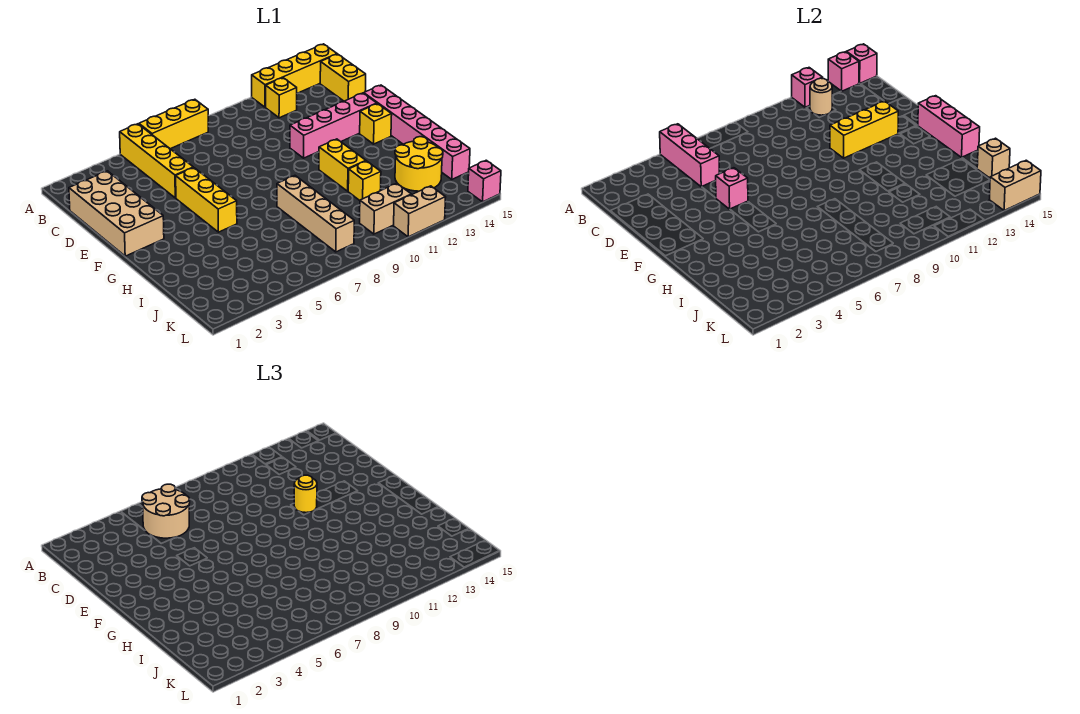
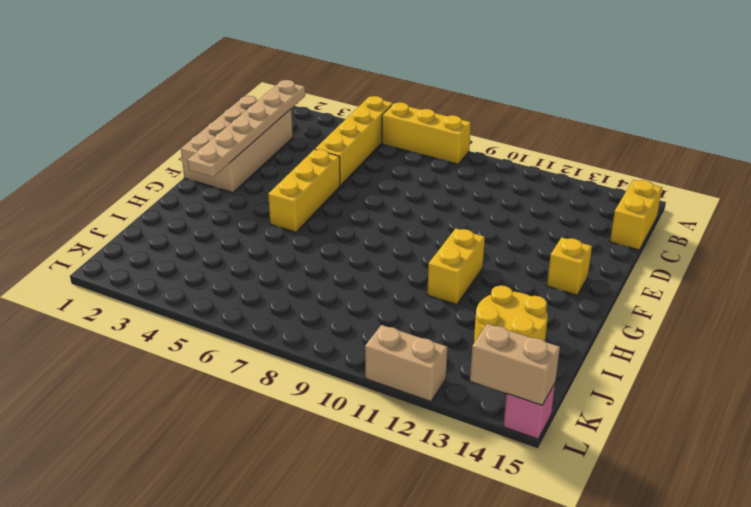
tan 1x6 plate [188,80,305,177] -> none
none -> yellow 1x4 brick [252,44,337,107]
none -> yellow 1x1 brick [266,78,297,118]
none -> pink 1x4 brick [290,93,377,158]

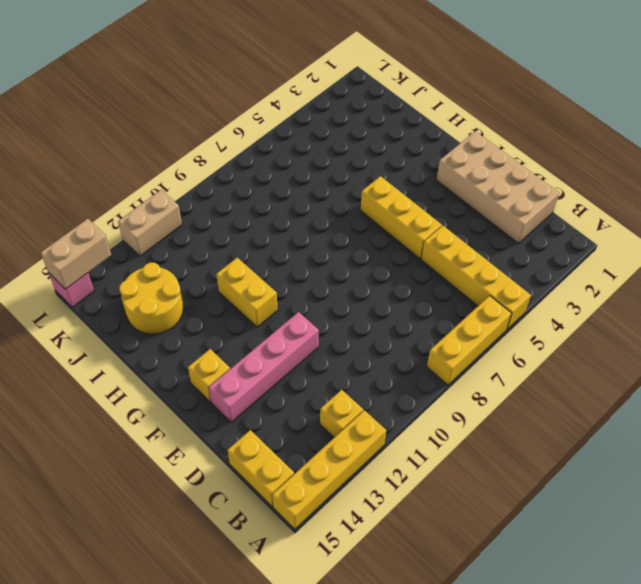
none -> pink 1x6 brick [364,85,470,179]
none -> tan 1x4 brick [277,176,354,252]
none -> yellow 1x1 brick [348,161,381,200]

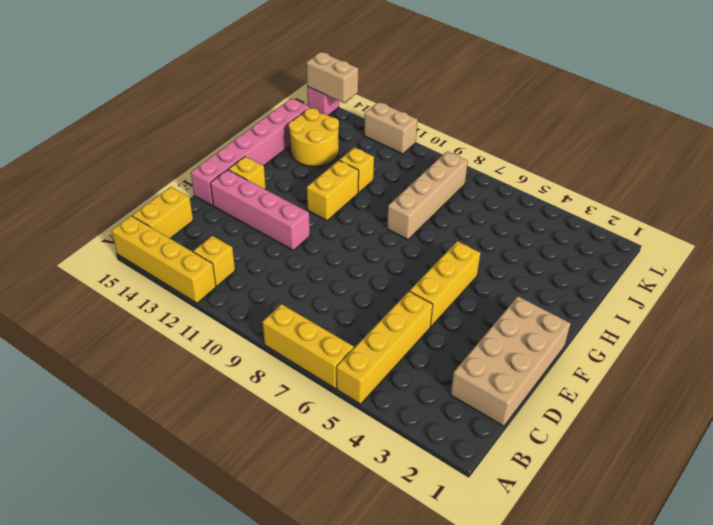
none -> tan 1x2 brick [360,183,411,234]
none -> pink 1x3 brick [660,124,719,187]
none -> pink 1x1 brick [792,68,823,107]

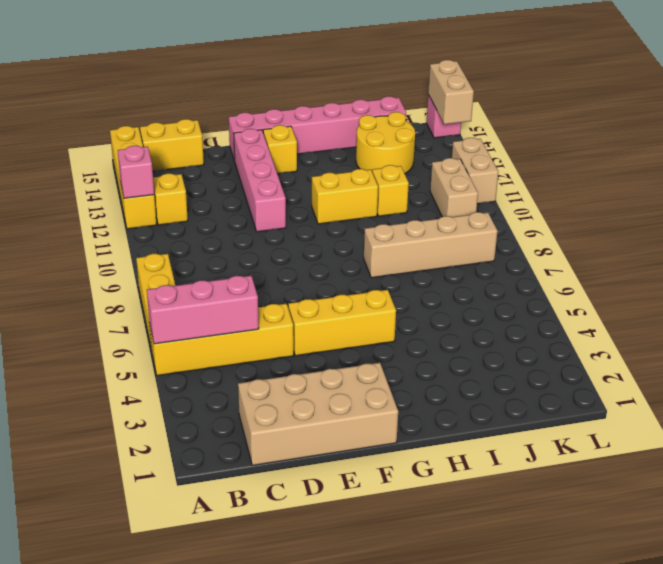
none -> pink 1x1 brick [828,52,859,91]
none -> pink 1x1 brick [847,44,877,83]
none -> tan 1x1 round brick [810,78,832,115]

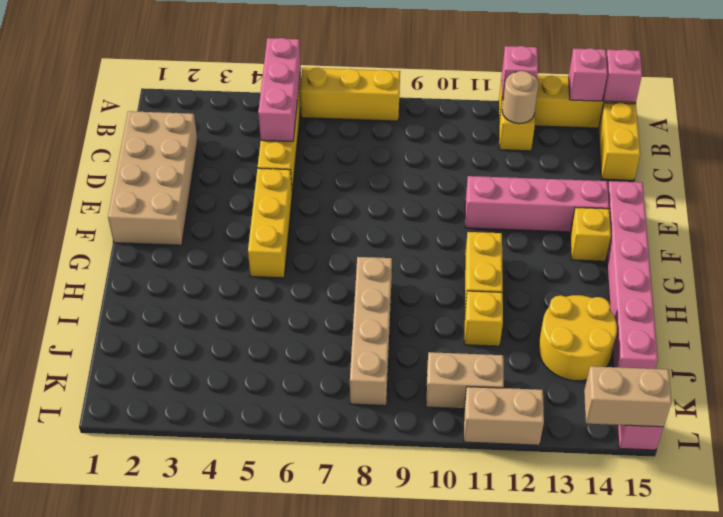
none -> pink 1x1 brick [716,168,748,209]
none -> yellow 1x3 brick [830,101,898,158]
none -> pink 1x3 brick [918,96,980,157]

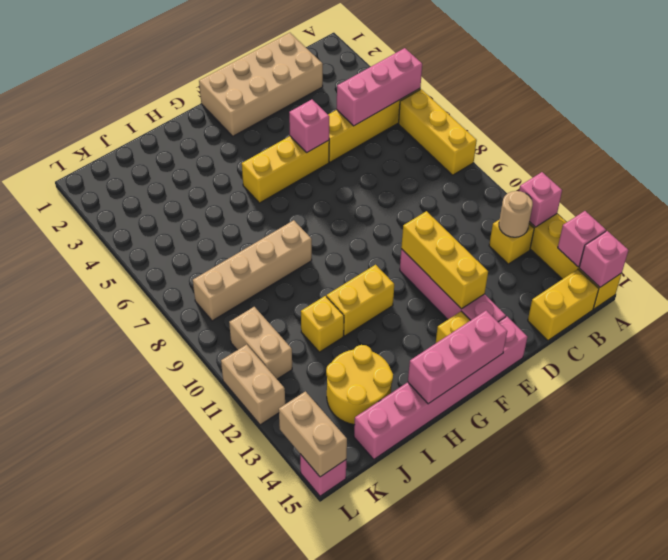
none -> tan 1x1 brick [977,138,1010,178]
none -> tan 2x2 round brick [142,484,190,538]
none -> yellow 1x1 round brick [294,475,317,513]

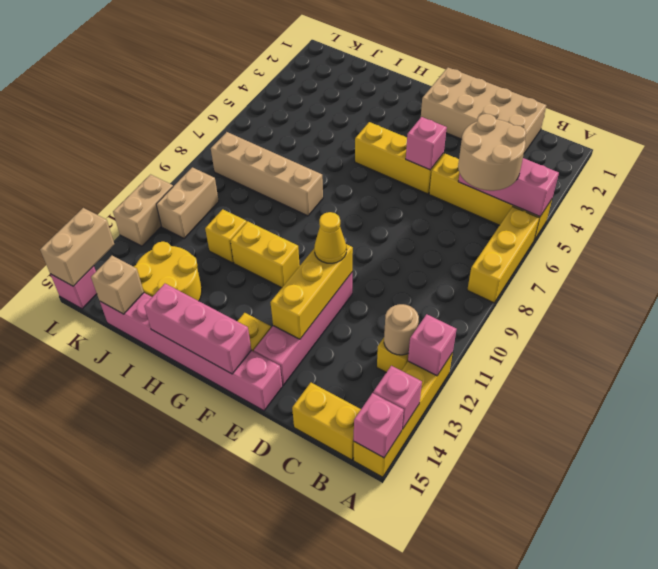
yellow 1x1 cone [314,212,347,263] -> yellow 1x1 round brick [294,475,317,513]

